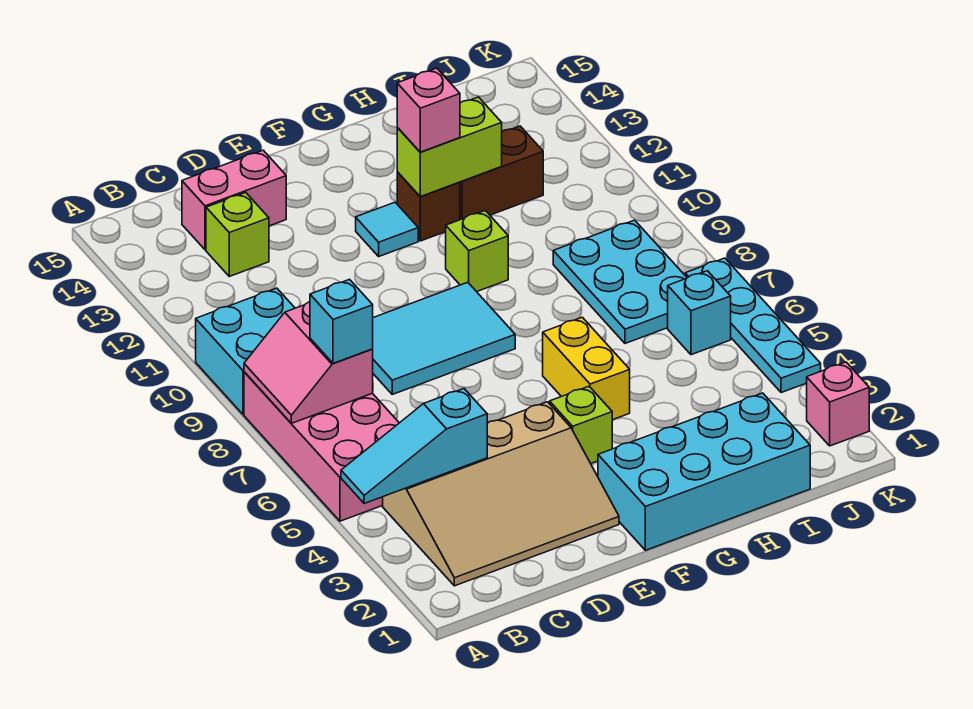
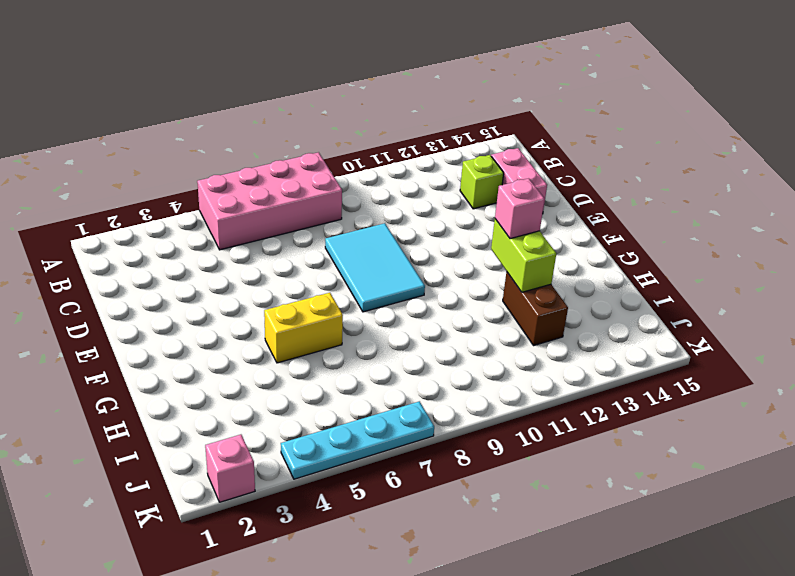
none -> cyan 2x2 brick [196,288,295,414]
none -> tan 3x4 slope [383,402,619,586]
none -> cyan 2x4 brick [598,393,810,550]

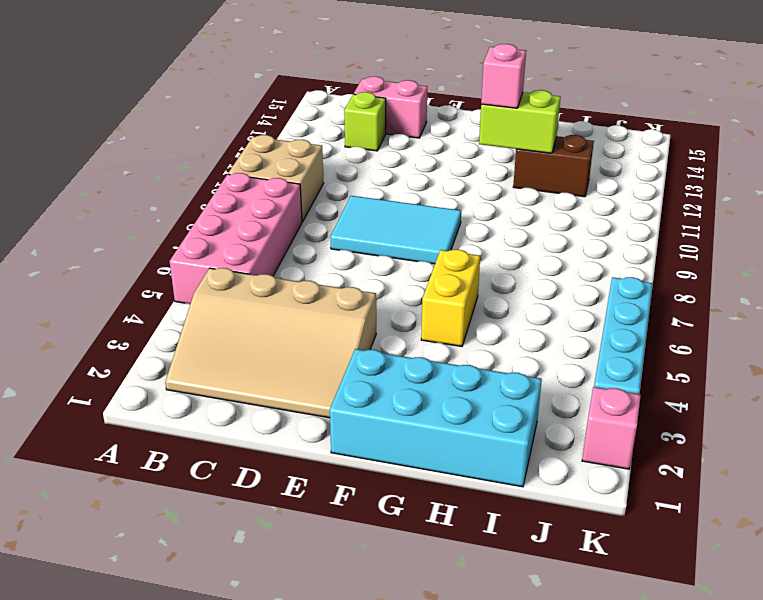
tan 2x2 brick [228,135,324,222] -> cyan 2x2 brick [196,288,295,414]
none -> lime 1x1 brick [550,386,612,463]
none -> cyan 1x1 tile [356,202,418,256]
none -> lime 1x1 brick [446,211,508,292]

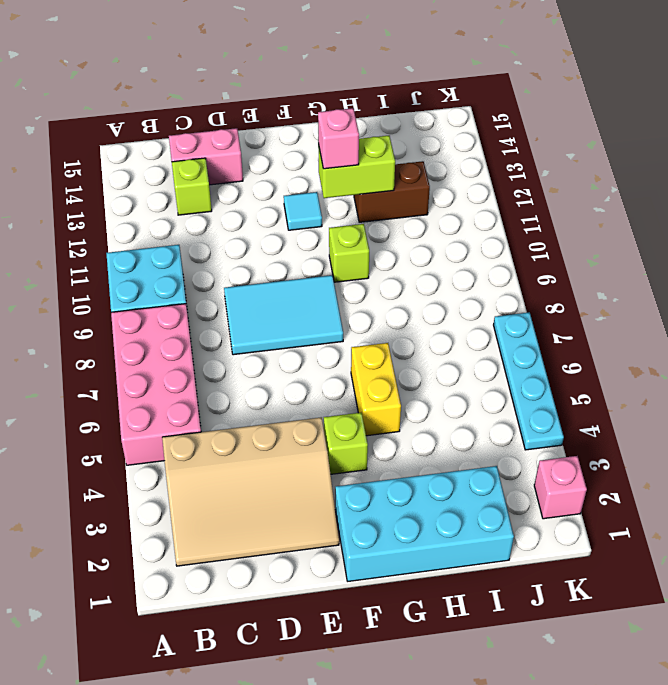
none -> brown 1x1 brick [397,172,460,241]
none -> cyan 2x3 plate [553,220,687,343]
none -> cyan 1x1 brick [668,271,731,355]

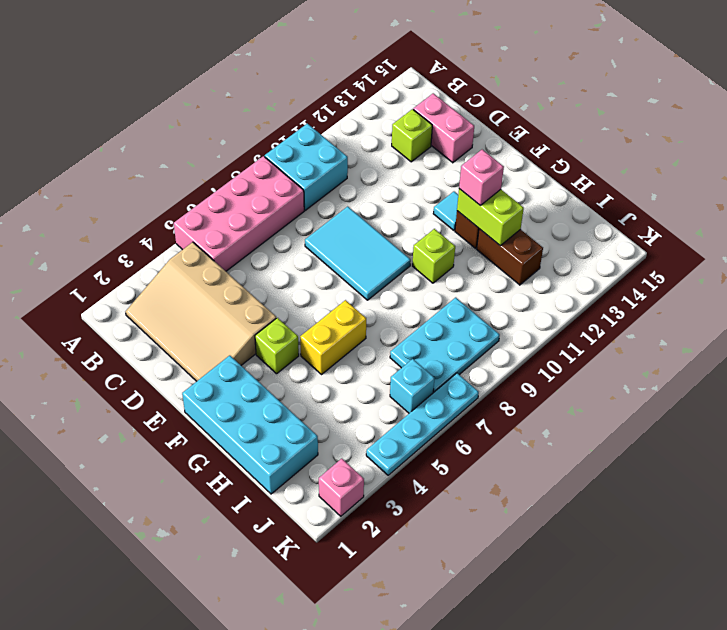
none -> cyan 1x3 slope [341,389,487,504]
none -> pink 2x2 slope [244,302,373,423]
none -> cyan 1x1 brick [310,279,373,363]

